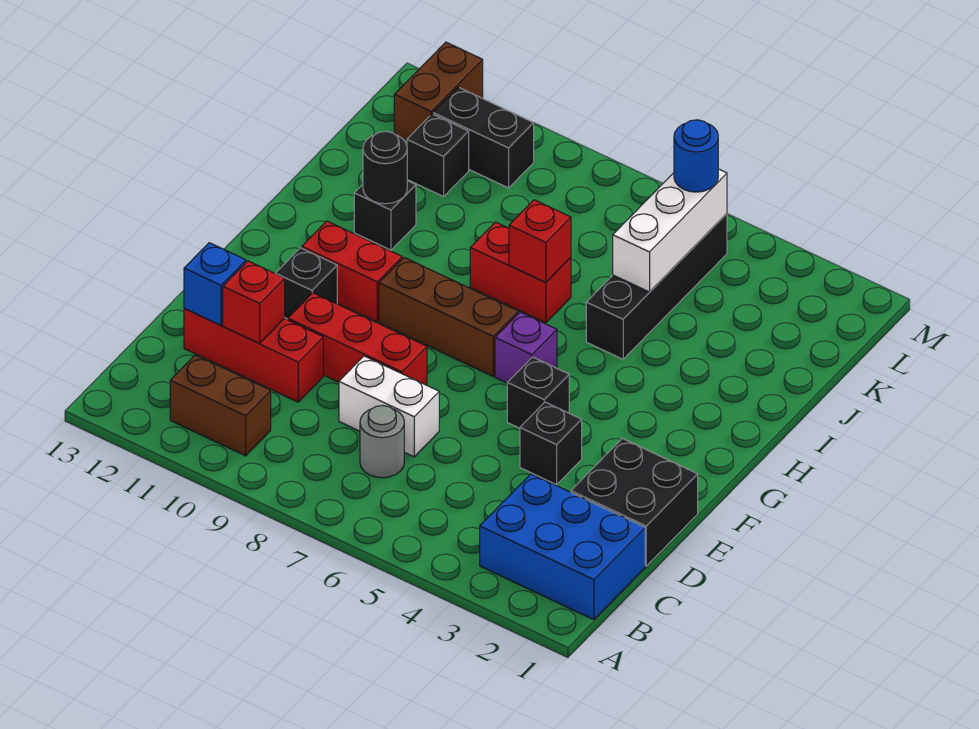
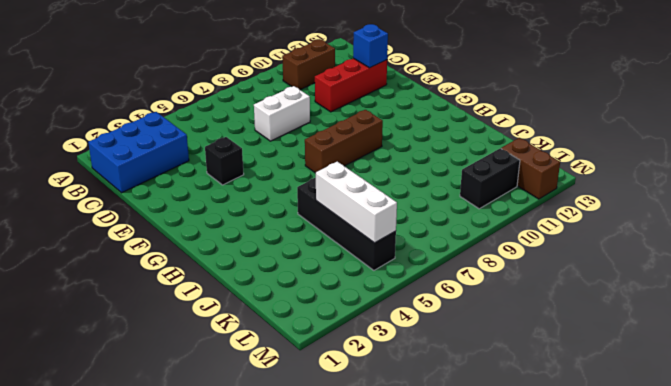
none -> grey 1x1 round brick [360,406,404,478]
none -> black 2x2 brick [571,438,698,566]
none -> red 1x3 brick [288,293,427,385]

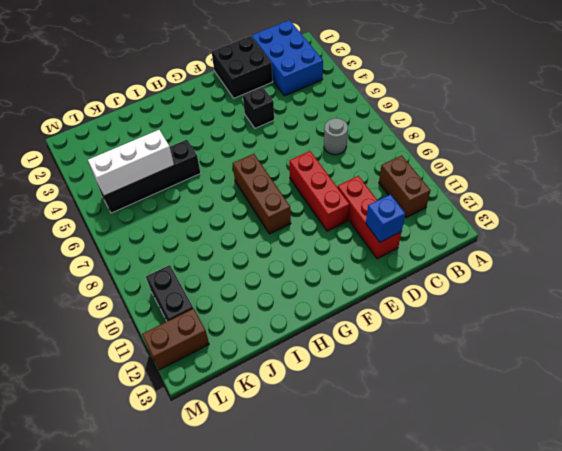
none -> white 1x2 brick [339,356,439,457]
none -> black 1x1 brick [507,357,569,428]
none -> black 1x1 brick [275,248,337,319]

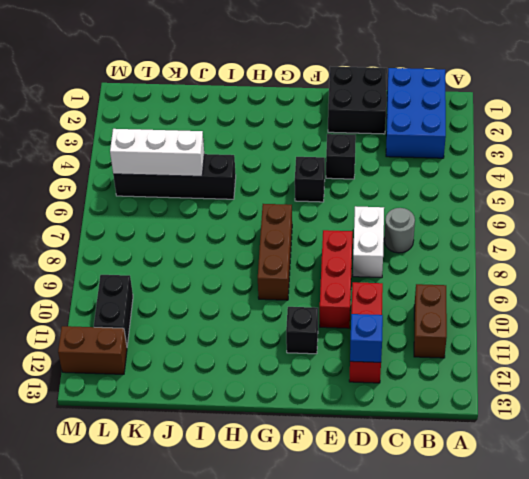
none -> purple 1x1 brick [495,312,557,383]
none -> red 1x2 brick [302,221,402,322]
none -> red 1x2 brick [470,222,571,323]

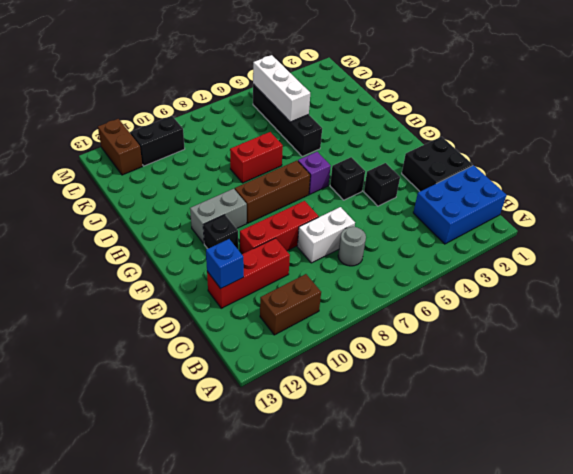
grey 1x2 brick [190,189,247,244] -> red 1x2 brick [302,221,402,322]
none -> black 1x1 brick [354,181,416,250]
none -> black 1x1 brick [407,114,469,196]
none -> red 1x1 brick [223,261,285,343]

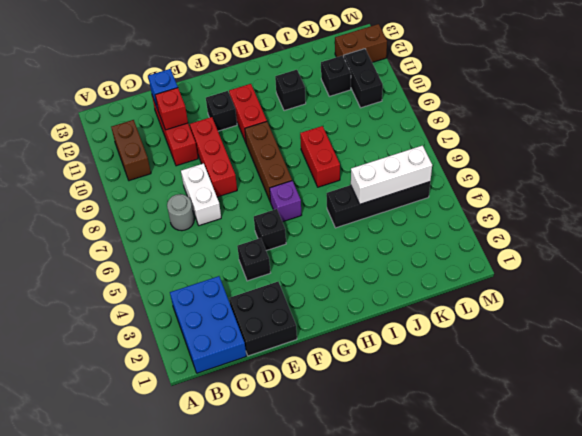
none -> red 1x1 brick [509,200,571,282]
none -> black 1x1 round brick [363,131,407,204]
none -> blue 1x1 round brick [674,120,718,192]

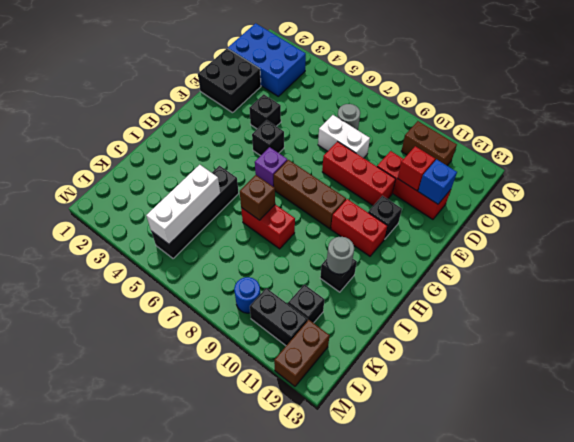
brown 1x1 brick [240,175,275,220] -> red 1x1 brick [509,200,571,282]
grey 1x1 round brick [327,237,354,274] -> black 1x1 round brick [363,131,407,204]
blue 1x1 round brick [234,277,260,313] -> blue 1x1 round brick moved to [674,120,718,192]

